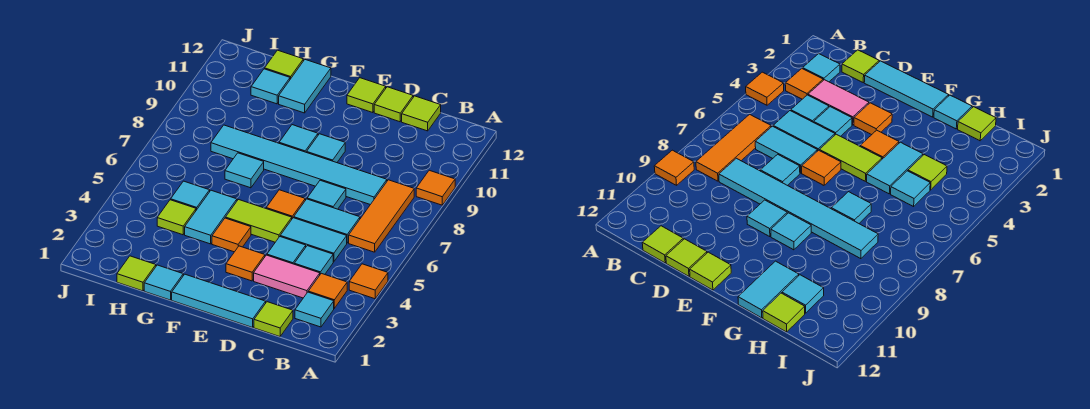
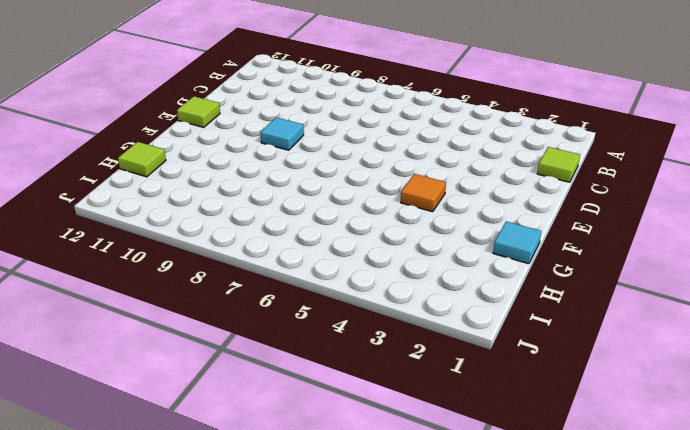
none -> orange 1x1 tile [349,264,388,299]
none -> orange 1x1 tile [416,170,455,205]
none -> cyan 1x1 tile [295,292,334,327]
none -> orange 1x1 tile [308,273,347,308]

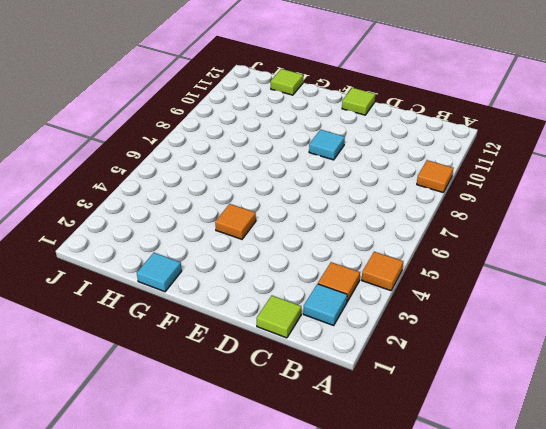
none -> orange 1x3 tile [349,180,414,252]
none -> pink 1x2 tile [254,255,320,298]
none -> cyan 1x1 tile [294,246,333,274]
none -> cyan 1x2 tile [280,218,347,262]

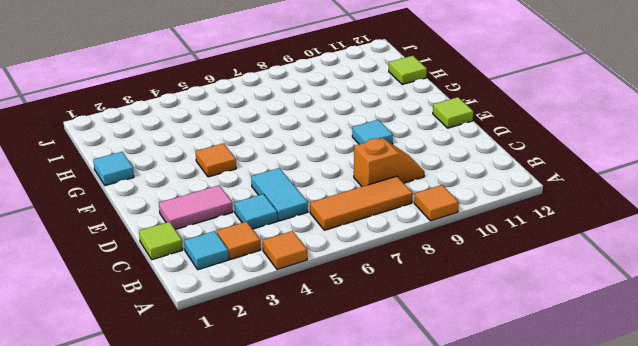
orange 1x2 slope [354,138,424,187] -> cyan 1x6 tile [211,125,387,205]
pink 1x2 tile [159,185,233,230] -> pink 1x2 tile turned to [254,255,320,298]
none -> cyan 1x2 tile [294,199,360,243]
none -> lime 1x1 tile [402,96,441,131]
none -> cyan 1x3 tile [172,274,266,327]
none -> cyan 1x1 tile [267,237,306,264]

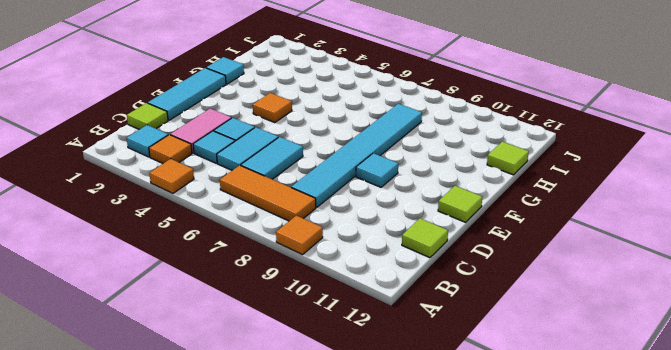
none -> cyan 1x1 tile [307,180,346,209]
none -> lime 1x1 tile [374,87,413,122]
none -> orange 1x1 tile [226,246,265,281]
none -> lime 1x2 tile [225,199,292,242]

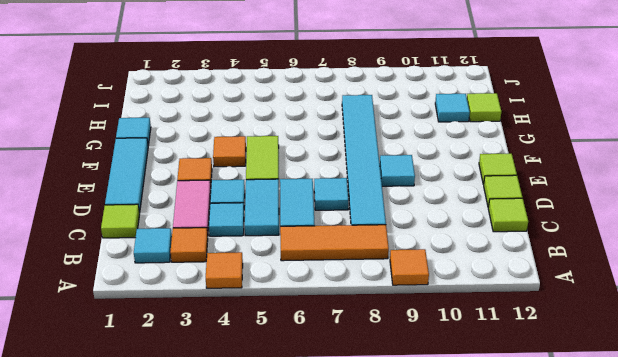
none -> orange 1x1 tile [266,190,305,218]
none -> cyan 1x1 tile [279,125,318,152]
none -> cyan 1x2 tile [185,190,237,244]
none -> cyan 1x1 tile [225,153,264,188]

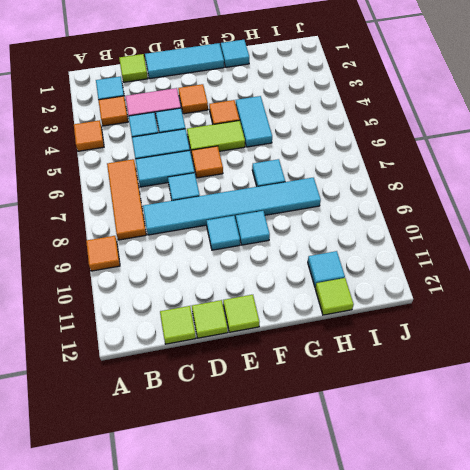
none -> cyan 1x2 tile [279,60,331,113]
none -> lime 1x1 tile [117,256,156,291]
none -> lime 1x1 tile [157,200,196,235]
none -> cyan 1x1 tile [171,181,210,210]

